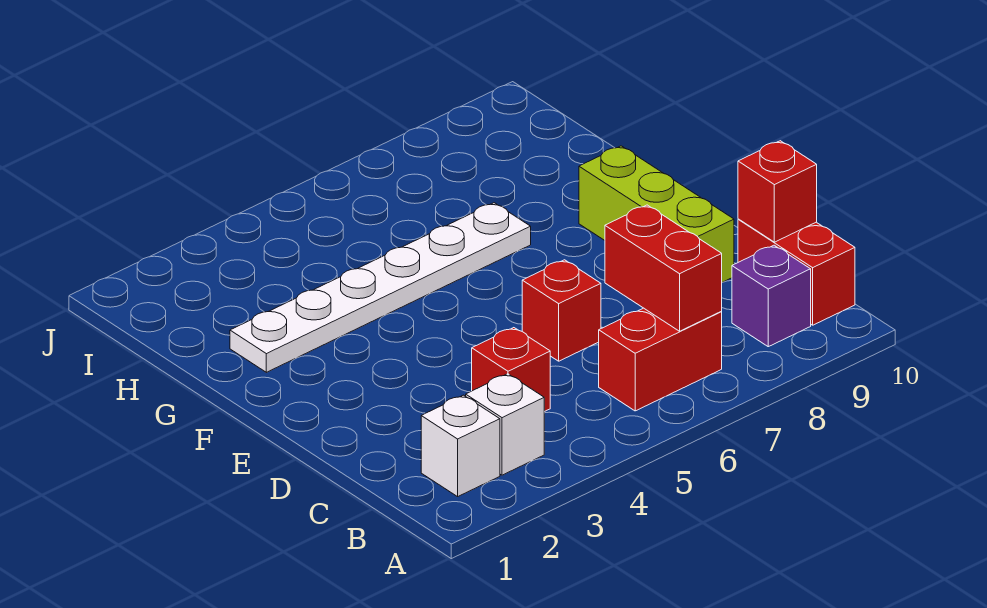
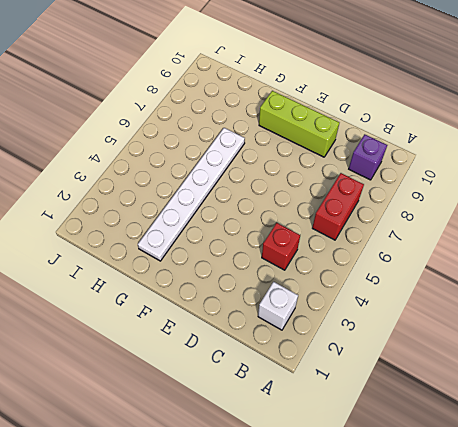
none -> white 1x1 brick [466,374,544,475]
none -> red 1x2 brick [738,219,855,325]

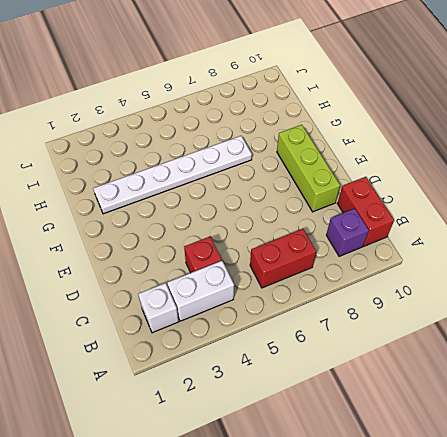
white 1x2 brick [167,261,234,321] -> white 1x1 brick [466,374,544,475]
none -> red 1x1 brick [522,260,601,361]
none -> red 1x2 brick [605,205,722,331]

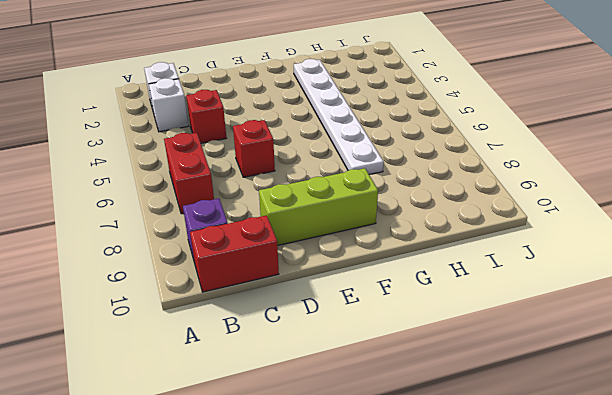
none -> red 1x2 brick [605,205,722,331]
none -> red 1x1 brick [738,141,817,242]

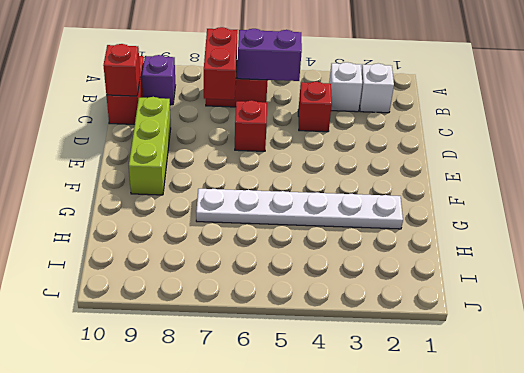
purple 1x2 brick [237,29,302,81] -> none

